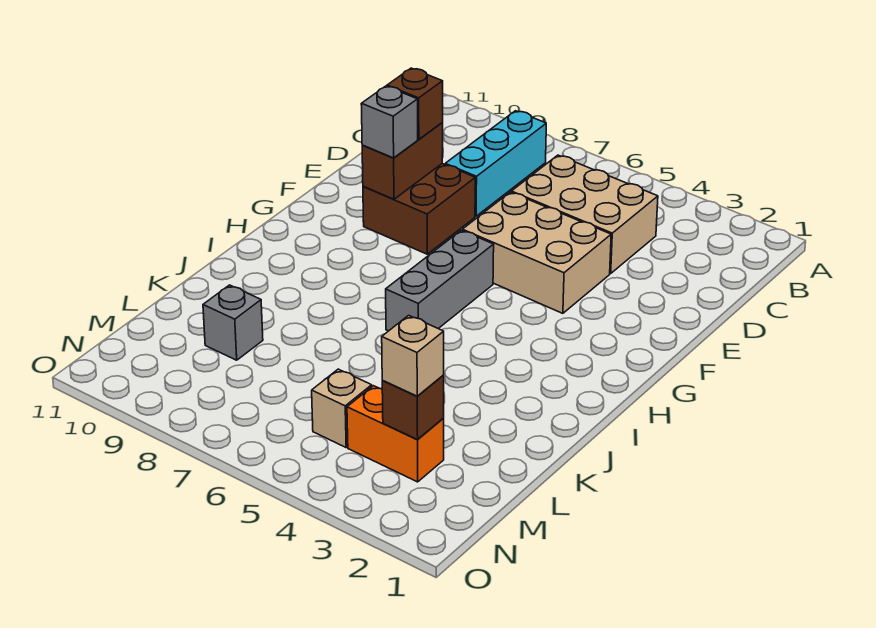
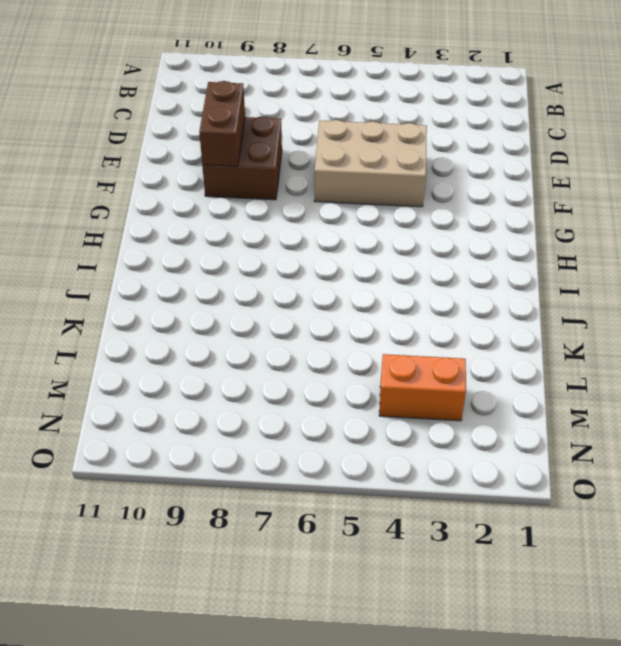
none -> cyan 1x3 brick [445,111,546,216]
none -> tan 2x3 brick [511,155,658,273]
none -> grey 1x3 brick [386,230,494,331]

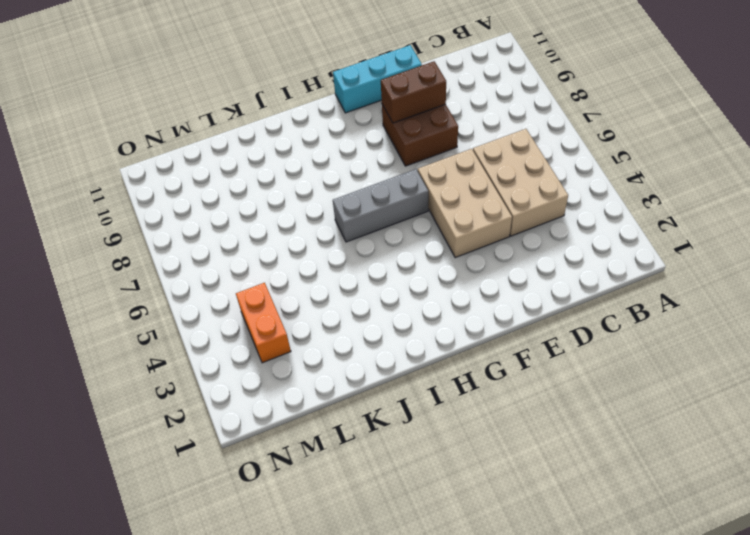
cyan 1x3 brick [333,45,422,113] -> cyan 1x3 brick moved to [445,111,546,216]
none -> grey 1x1 brick [203,285,263,360]
none -> tan 1x1 brick [312,369,372,447]
none -> brown 1x1 brick [382,375,444,440]

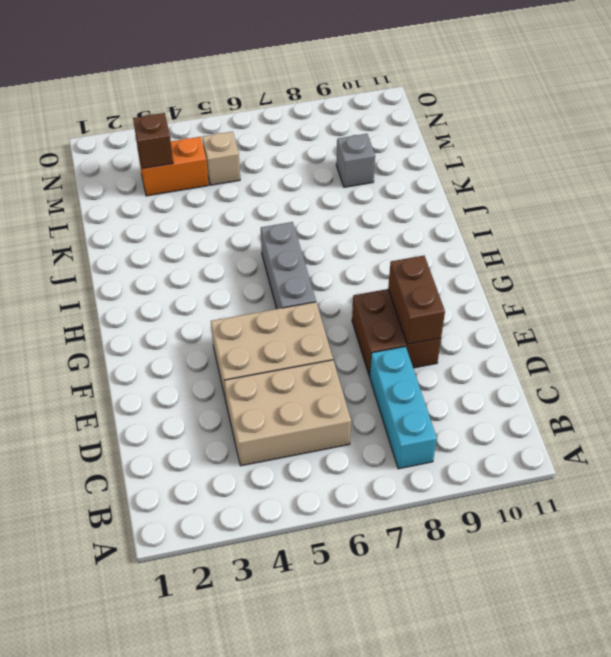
none -> brown 1x1 brick [387,68,443,139]
none -> grey 1x1 brick [361,86,418,158]
none -> tan 1x1 brick [382,315,444,396]

